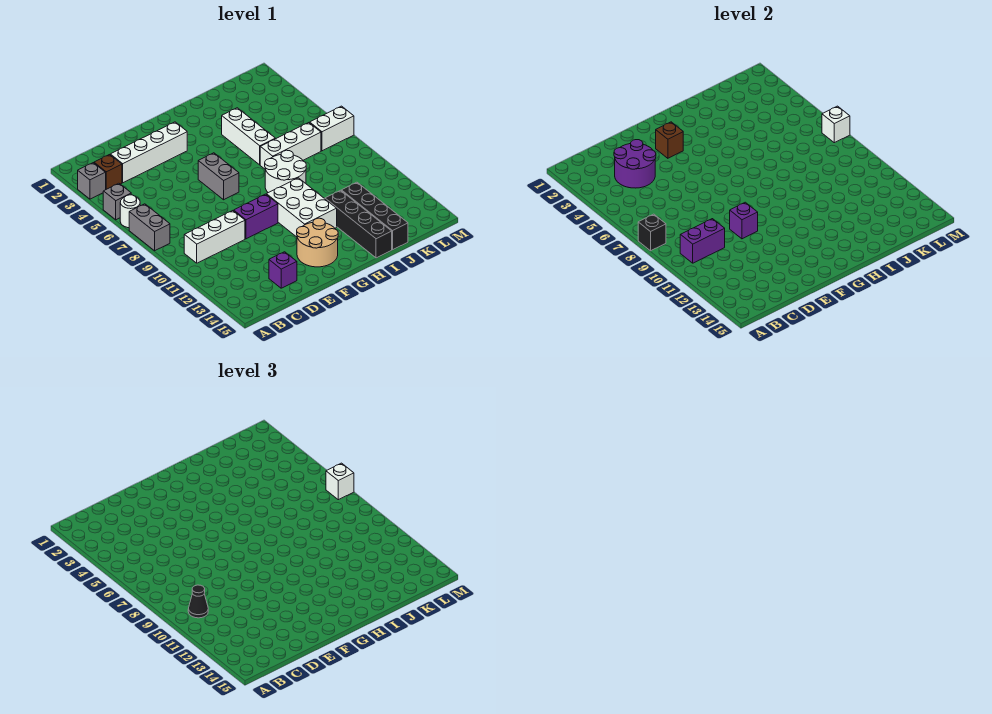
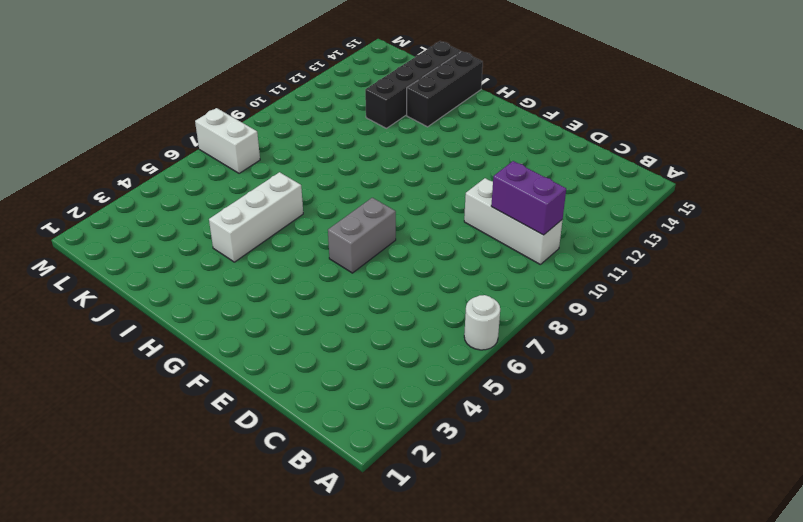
black 1x3 brick [407,51,483,127] -> black 1x4 brick [325,190,392,258]
none -> grey 1x1 brick [78,163,106,199]
none -> grey 1x1 brick [103,183,131,220]
none -> grey 1x2 brick [129,204,170,251]

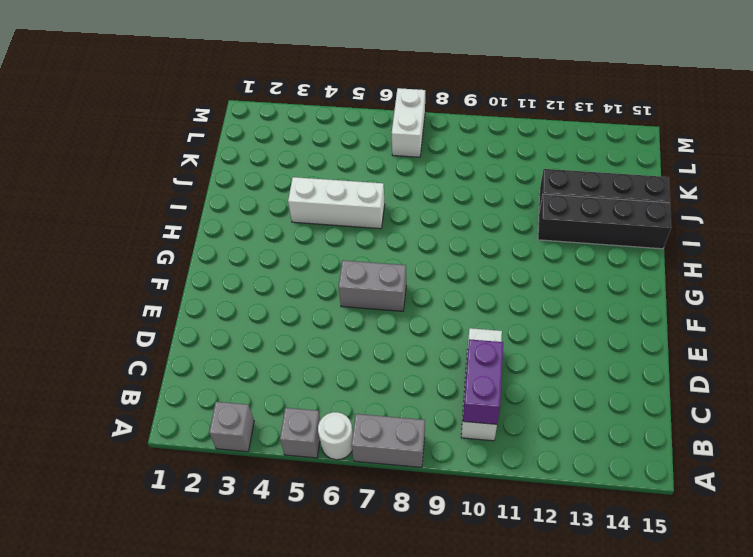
none -> brown 1x1 brick [94,155,122,189]
none -> white 1x4 brick [110,122,187,183]
none -> purple 1x1 brick [269,252,297,288]

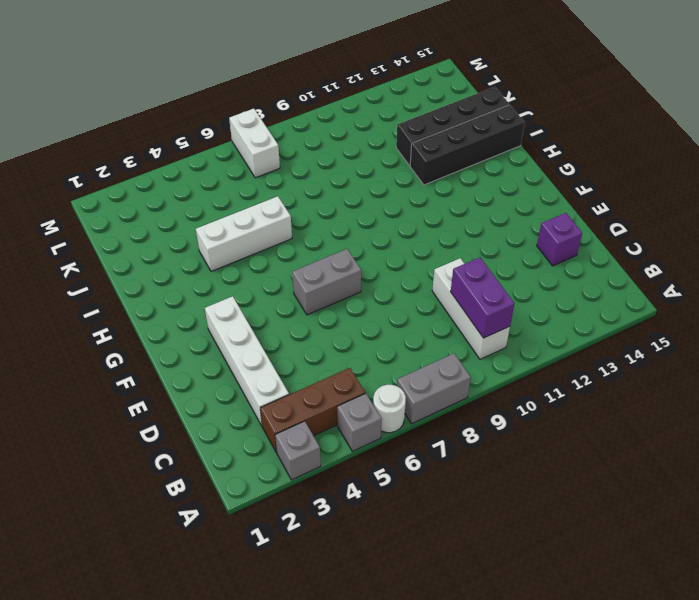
brown 1x3 brick [260,368,365,453] -> brown 1x1 brick [94,155,122,189]
none -> purple 1x2 brick [234,194,278,239]
none -> tan 2x2 round brick [297,218,338,267]
none -> white 2x3 brick [266,178,337,237]

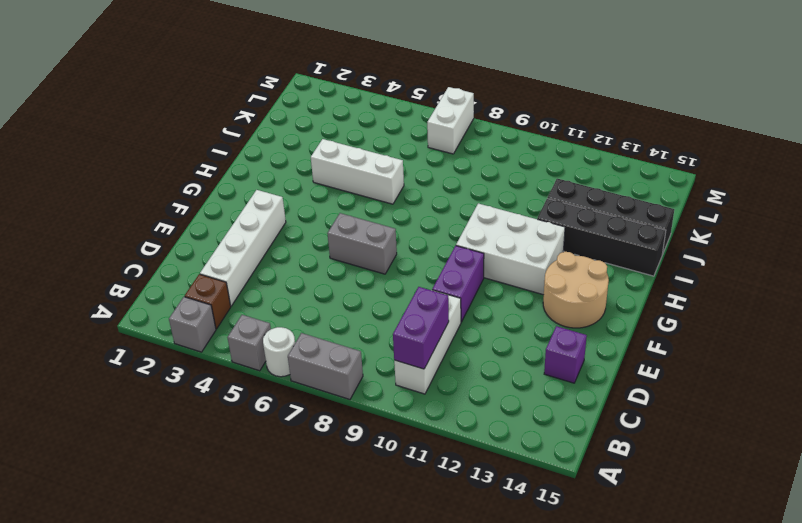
none -> white 2x2 round brick [265,150,306,193]
none -> white 1x3 brick [260,123,321,169]
none -> black 1x1 brick [638,214,666,251]

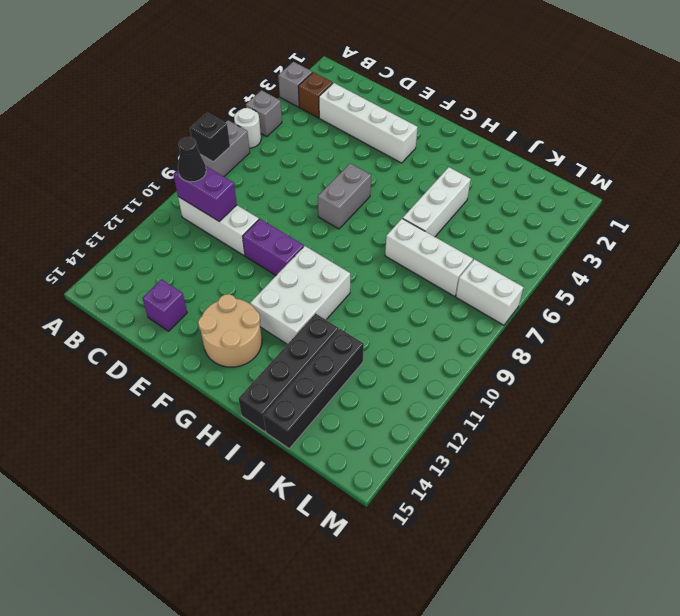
none -> white 2x2 round brick [265,150,306,193]
none -> purple 2x2 round brick [614,140,656,188]
none -> purple 1x1 brick [730,202,758,239]

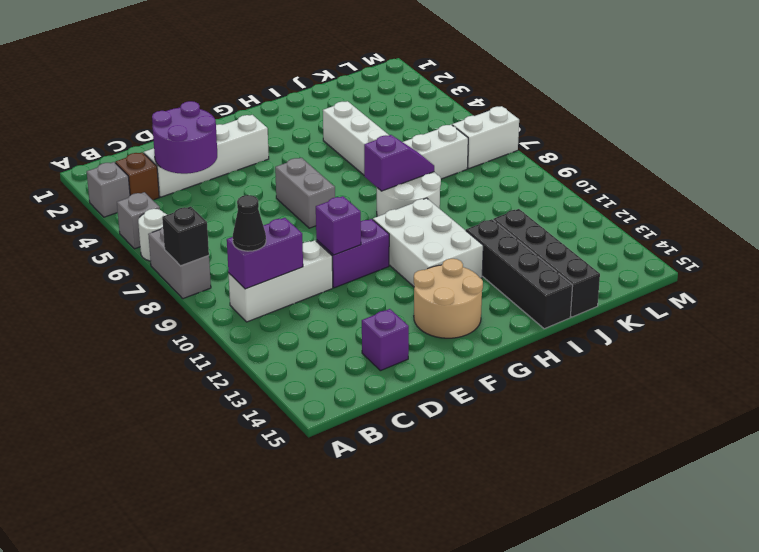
purple 1x2 slope [364,135,434,191] -> none
none -> brown 1x1 brick [656,122,683,158]
none -> white 1x1 brick [822,106,850,143]
none -> white 1x1 brick [326,463,354,500]

